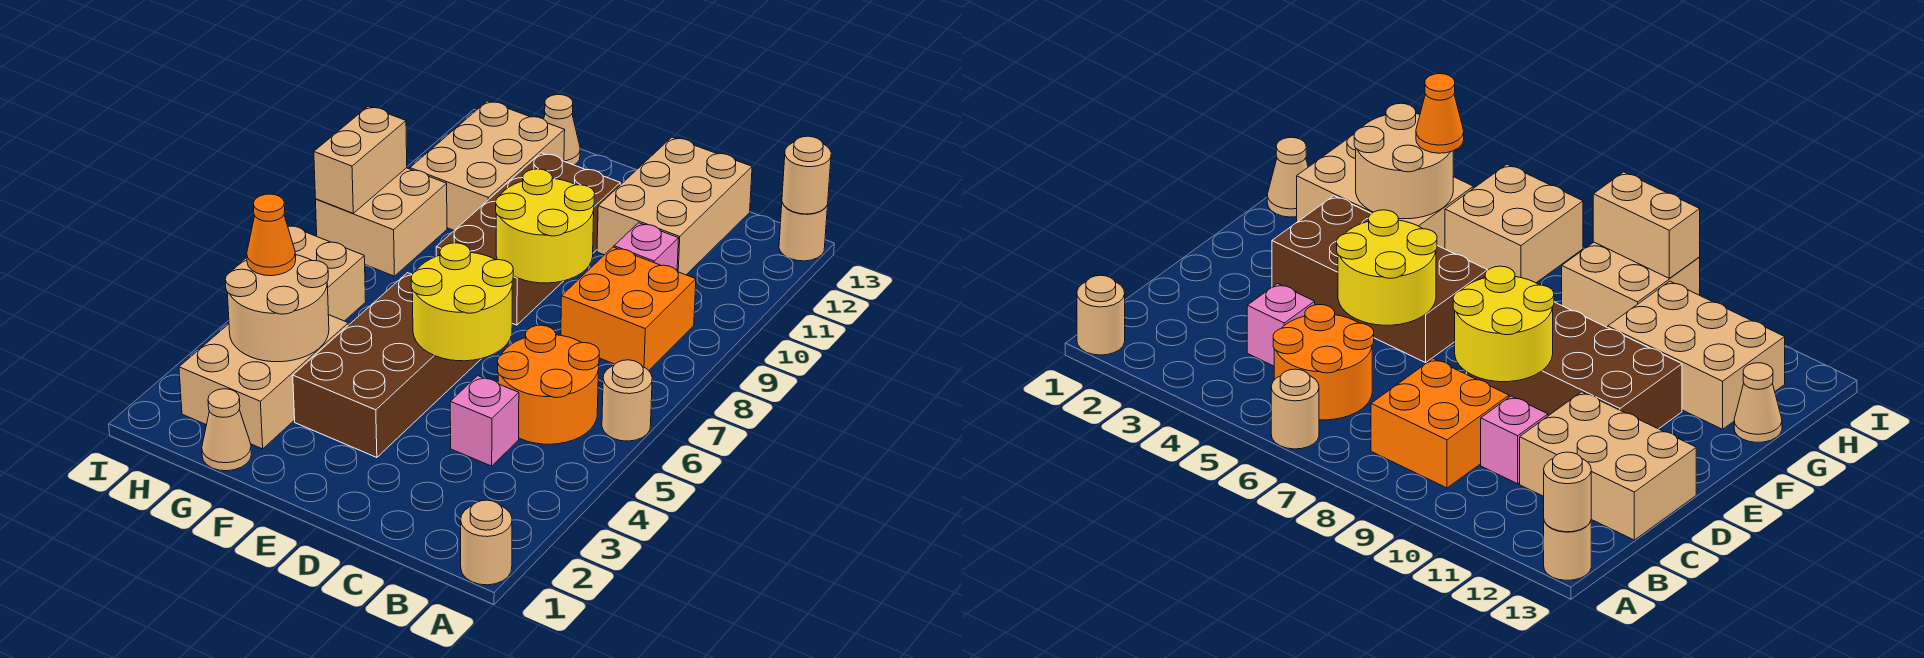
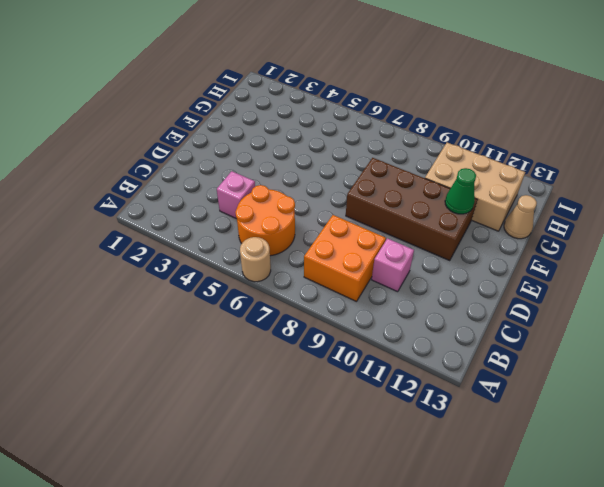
green 1x1 cone [445,168,476,214] -> none
none -> tan 1x1 round brick [461,500,512,585]
none -> tan 1x1 round brick [779,203,828,261]
none -> tan 2x3 brick [597,137,752,275]

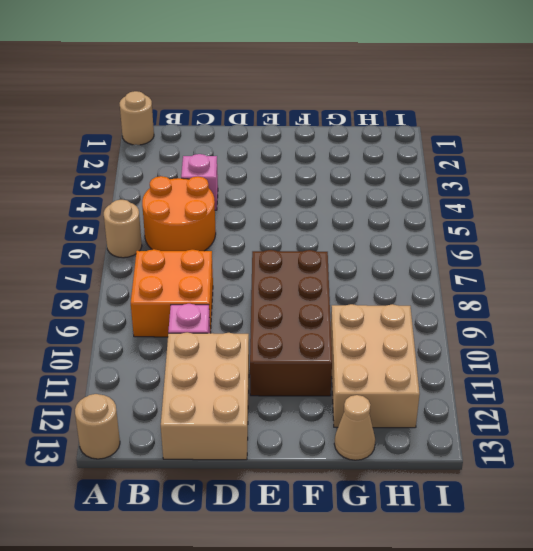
none -> brown 2x4 brick [293,273,481,458]
none -> tan 1x1 cone [202,389,251,471]
none -> tan 2x3 brick [179,315,348,449]

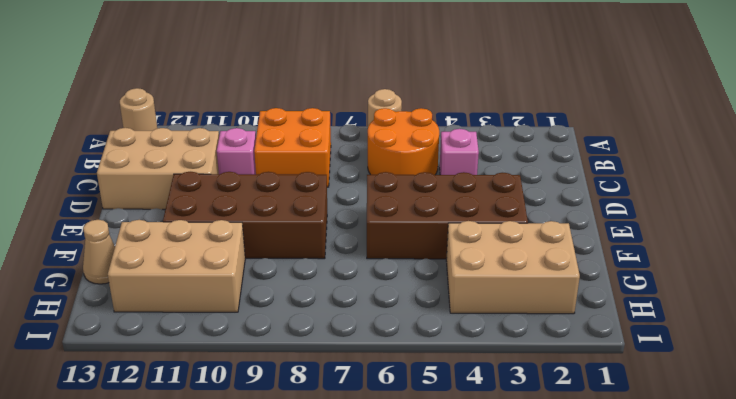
none -> tan 1x1 round brick [461,500,512,585]
none -> tan 1x1 cone [202,389,251,471]
none -> tan 2x2 brick [229,225,366,321]

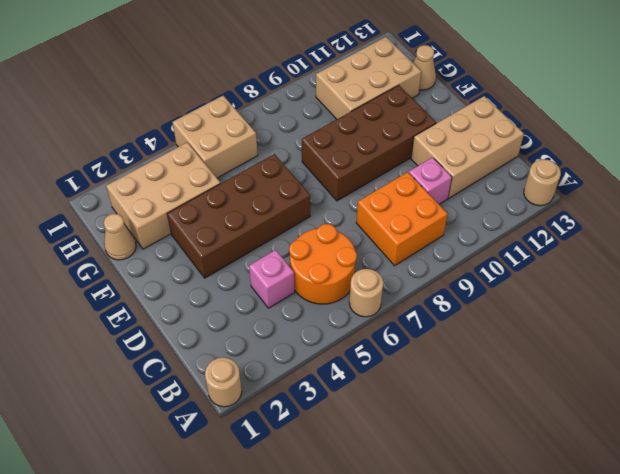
none -> tan 2x2 brick [315,168,447,276]
none -> tan 1x1 round brick [782,136,831,214]
none -> yellow 2x2 round brick [411,243,513,361]

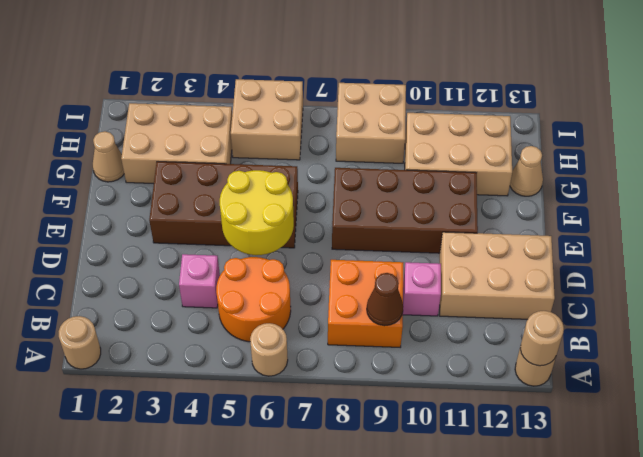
brown 1x1 cone [367,273,403,326] -> none
none -> yellow 2x2 round brick [496,169,595,283]
none -> tan 2x2 round brick [225,255,329,362]
none -> tan 1x2 brick [314,106,407,213]

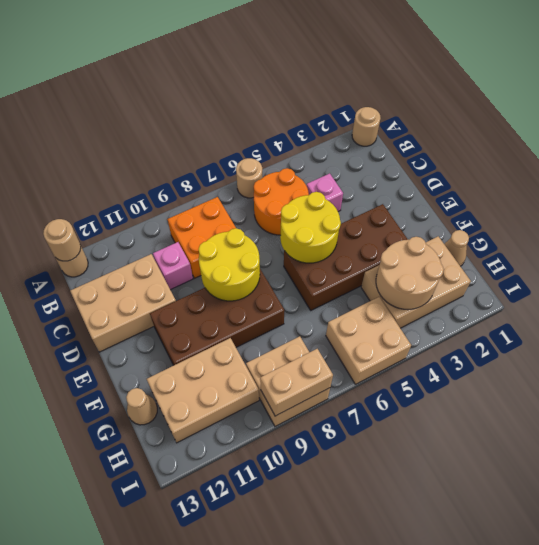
none -> orange 1x1 cone [247,194,296,276]

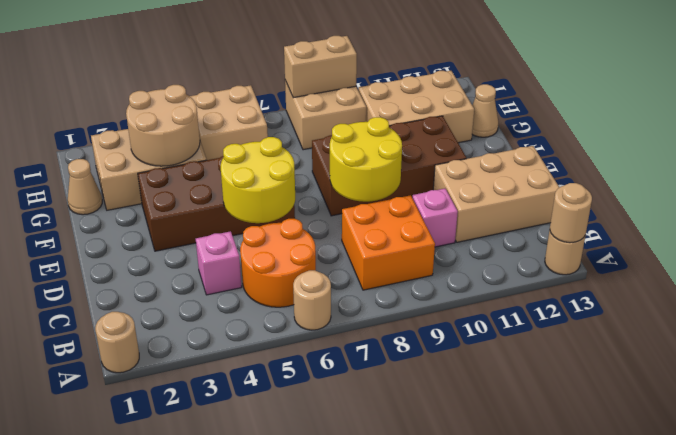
none -> orange 1x1 cone [247,194,296,276]

